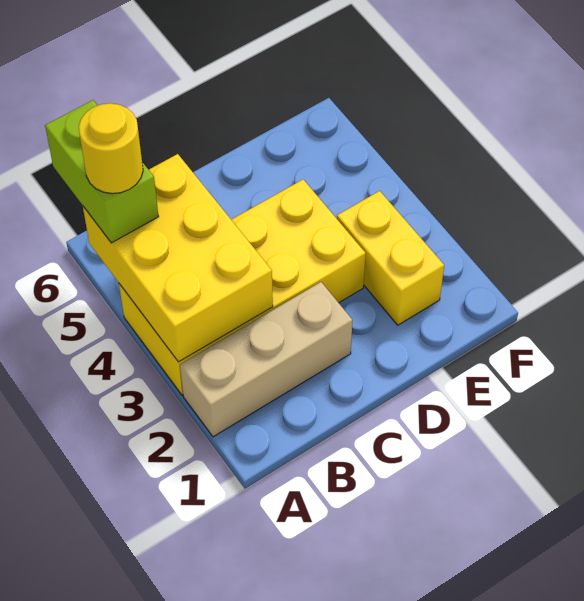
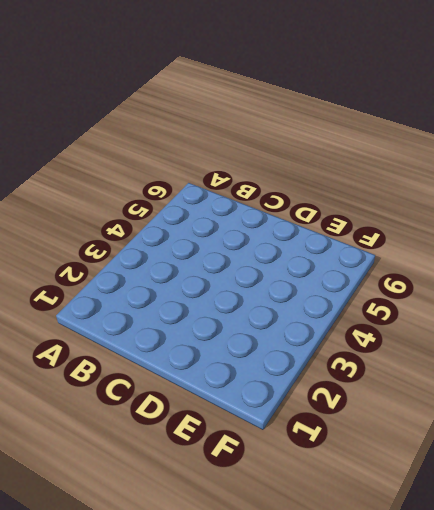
none -> tan 1x3 brick [180,282,353,437]
none -> yellow 2x4 brick [119,180,366,395]

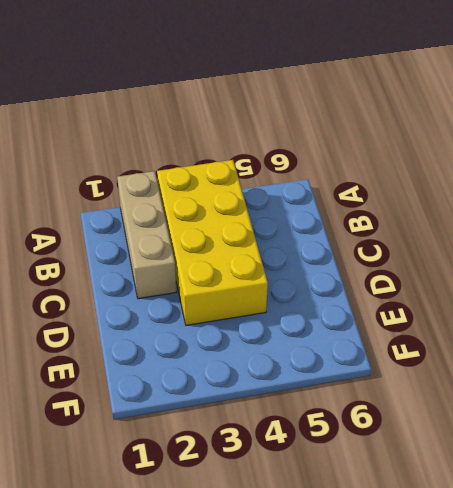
none -> yellow 1x2 brick [337,191,444,325]
none -> yellow 2x3 brick [83,154,273,362]

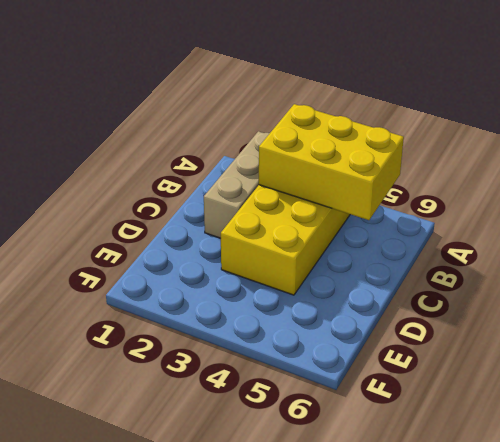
none -> yellow 1x2 brick [337,191,444,325]
none -> lime 1x2 brick [45,100,159,243]

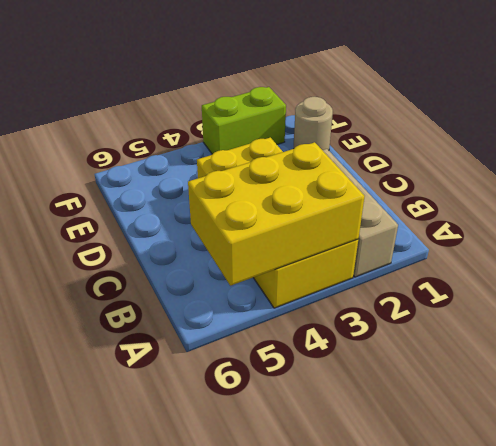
tan 1x1 round brick [294,97,333,150] -> none
lime 1x2 brick [202,87,286,154] -> lime 1x2 brick moved to [45,100,159,243]
none -> yellow 1x2 brick [337,191,444,325]
none -> yellow 1x1 round brick [79,103,143,194]

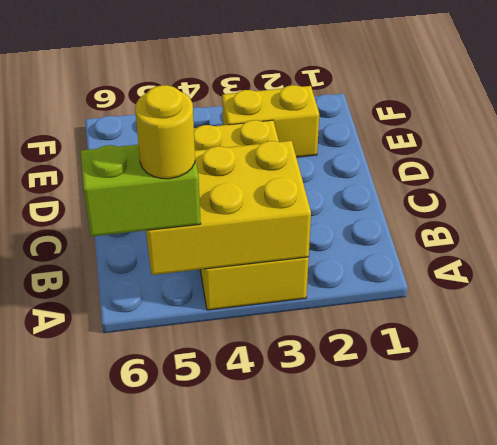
none -> tan 1x3 brick [180,282,353,437]

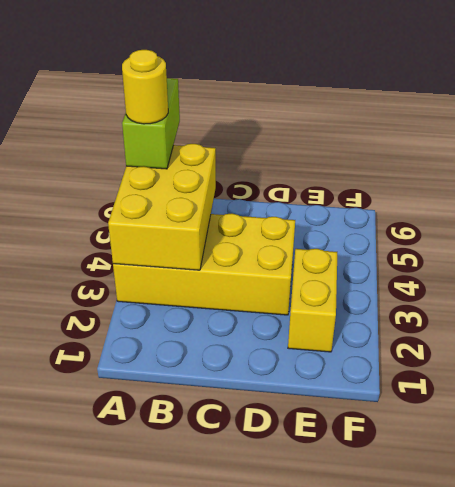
none -> tan 1x3 brick [180,282,353,437]

